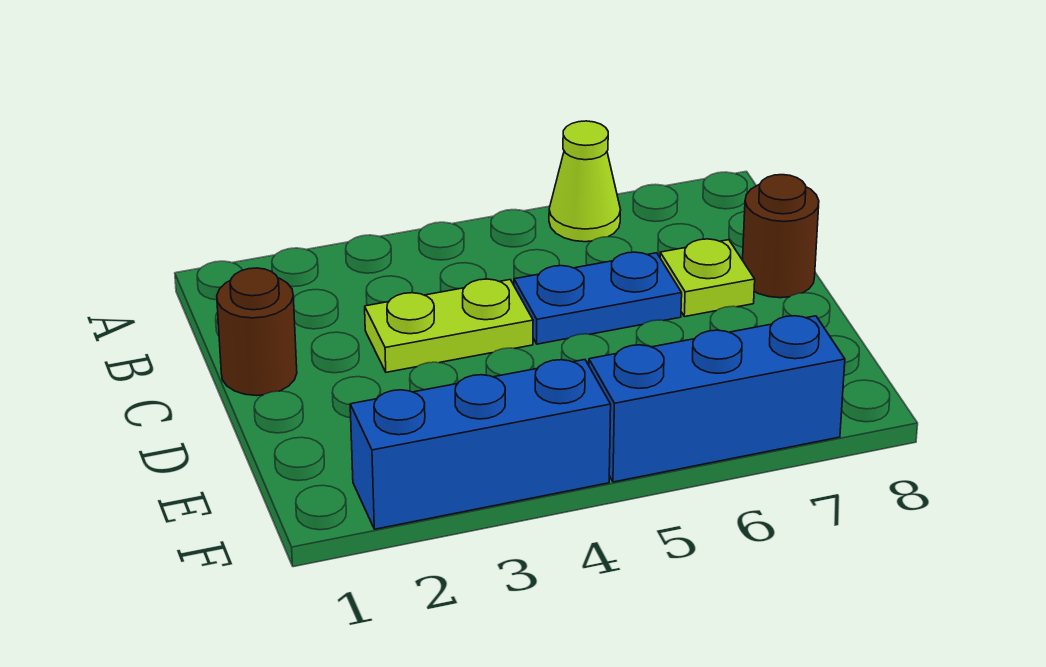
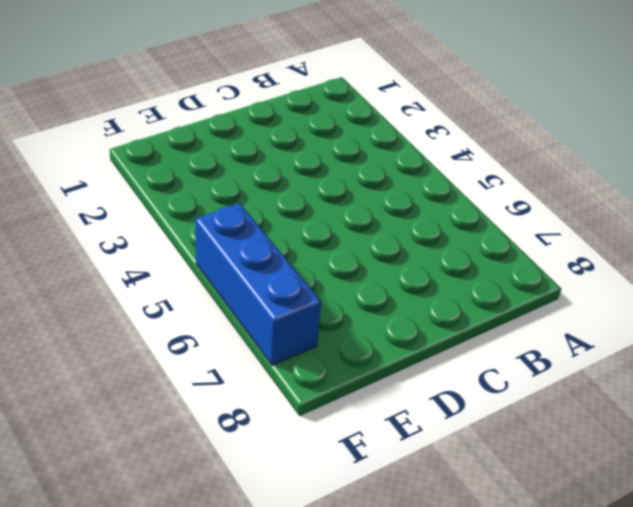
none -> lime 1x1 cone [549,121,620,242]
none -> brown 1x1 round brick [217,268,297,396]

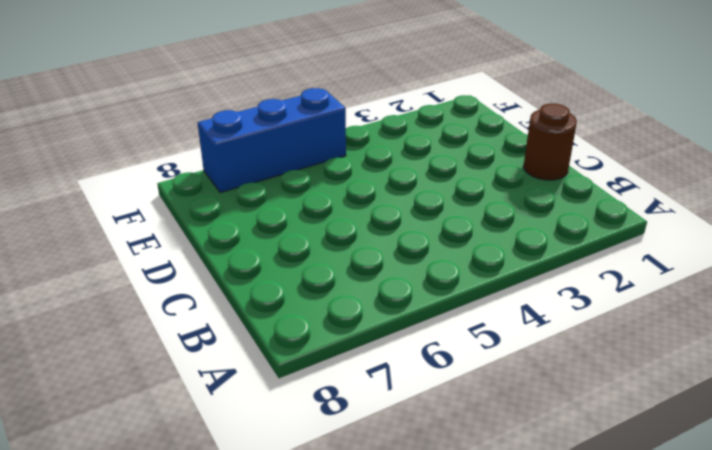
none -> lime 1x1 cone [549,121,620,242]
none -> lime 1x2 plate [365,279,533,372]

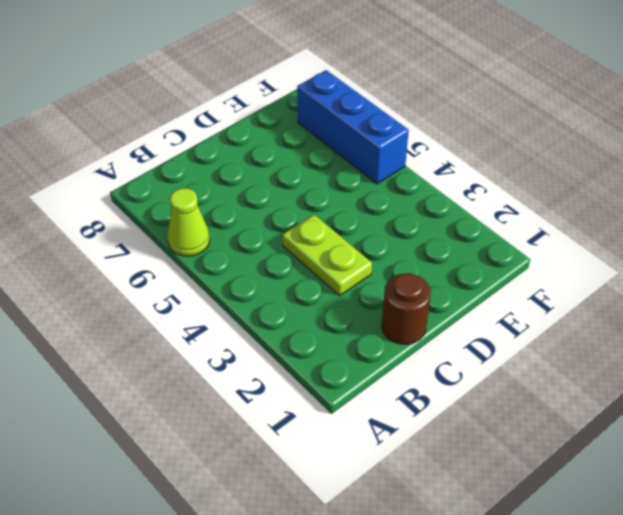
none -> blue 1x2 plate [514,252,682,344]
none -> lime 1x1 plate [660,239,755,317]

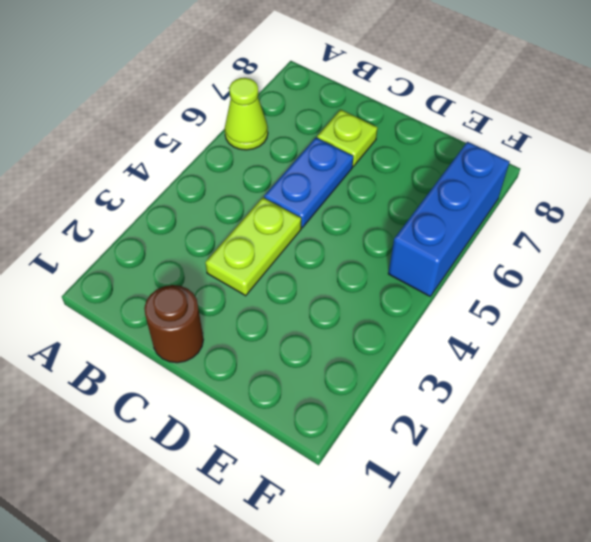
none -> brown 1x1 round brick [743,175,819,298]
none -> blue 1x3 brick [350,360,611,529]

